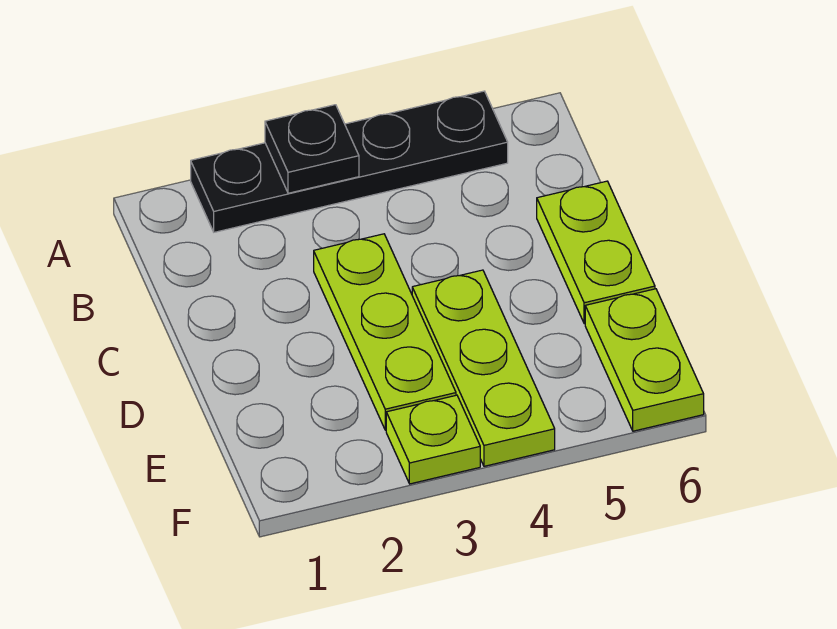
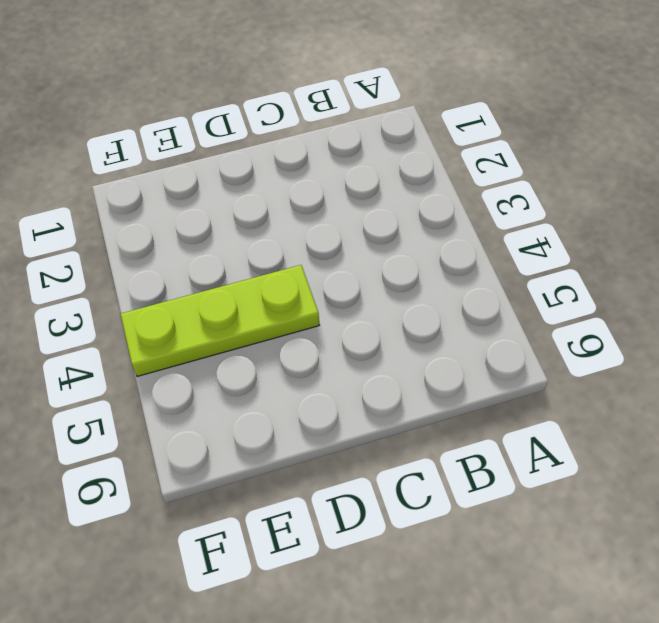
none -> black 1x4 plate [191,91,508,232]
none -> lime 1x3 plate [314,234,456,430]

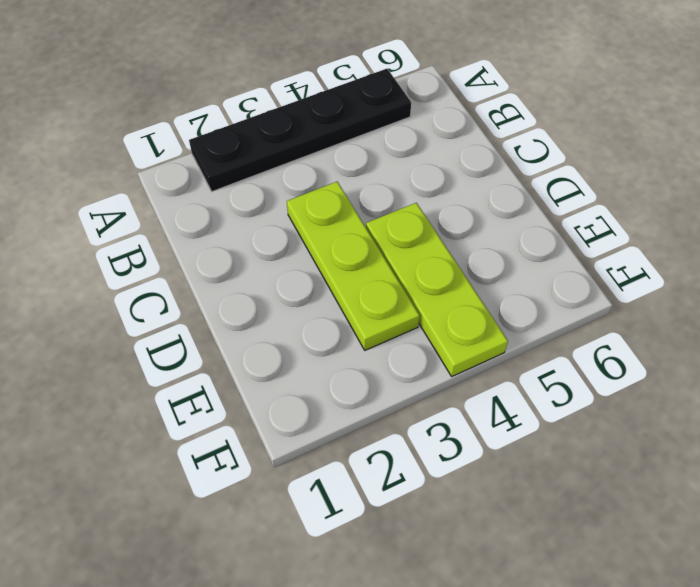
none -> lime 1x2 plate [537,181,655,324]
none -> lime 1x2 plate [585,289,704,431]

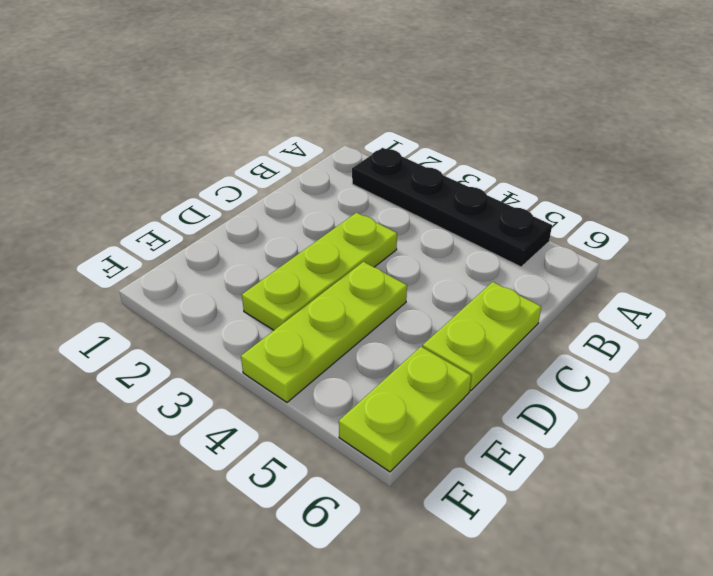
none -> lime 1x1 plate [386,395,480,484]
none -> black 1x1 plate [265,105,359,193]

